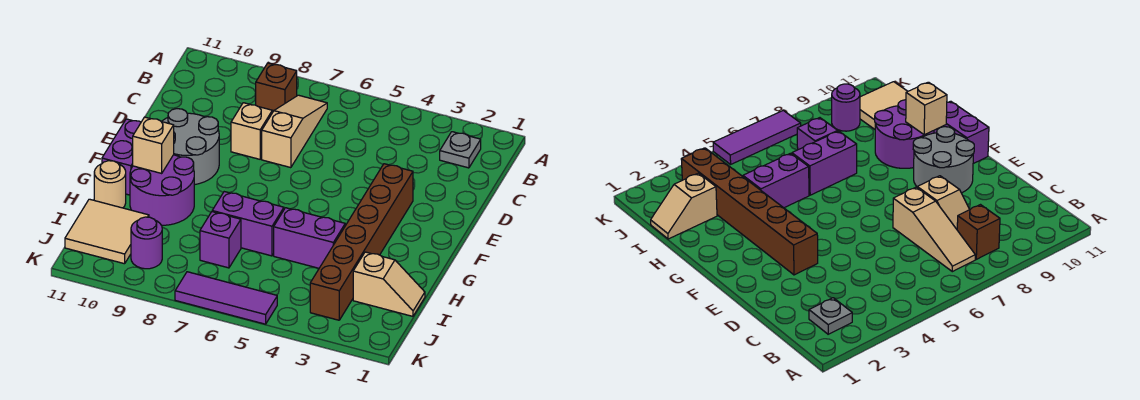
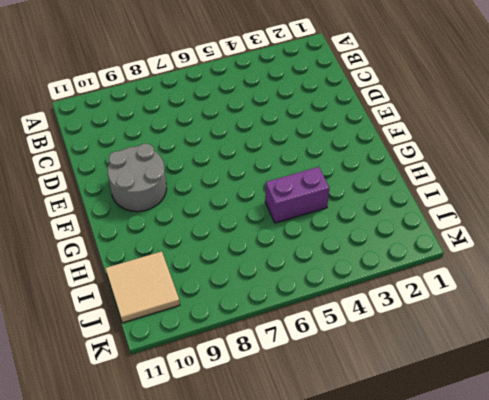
none -> grey 1x1 plate [440,132,481,168]
none -> tan 1x3 slope [262,95,327,168]
none -> brown 1x1 brick [256,63,297,111]

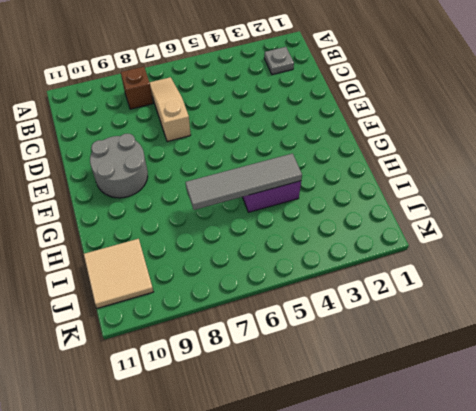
grey 1x4 tile [186,154,302,210] -> none
none -> tan 1x2 slope [231,103,273,159]
none -> brown 1x6 brick [310,164,413,320]
none -> purple 1x2 brick [102,119,141,195]

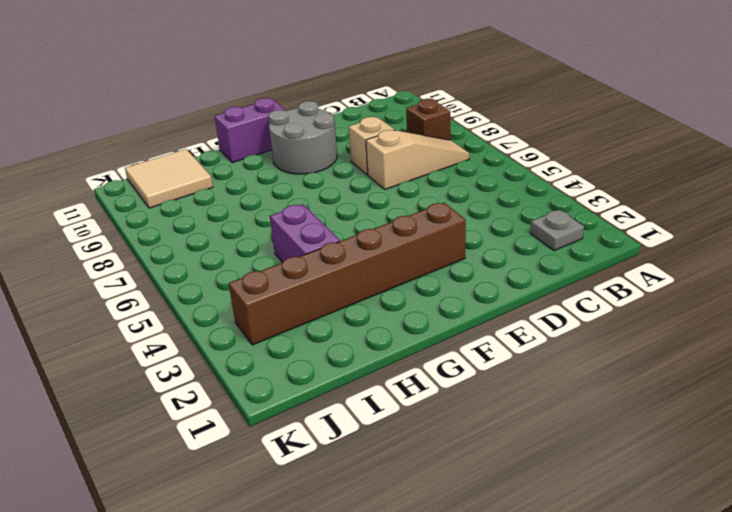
none -> purple 2x2 round brick [130,155,194,225]
none -> purple 1x2 brick [212,192,284,256]
none -> tan 1x1 round brick [94,161,126,208]

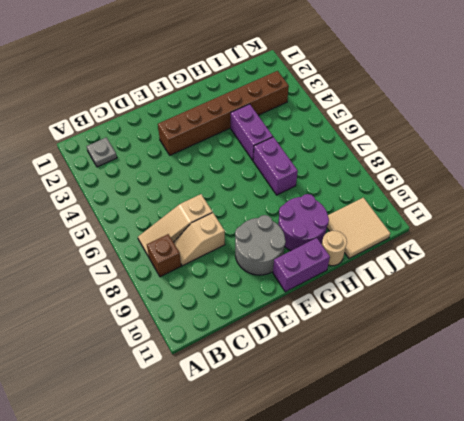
none -> tan 1x2 slope [353,252,425,316]
none -> purple 1x1 brick [200,212,241,268]
none -> purple 1x1 round brick [131,217,162,269]

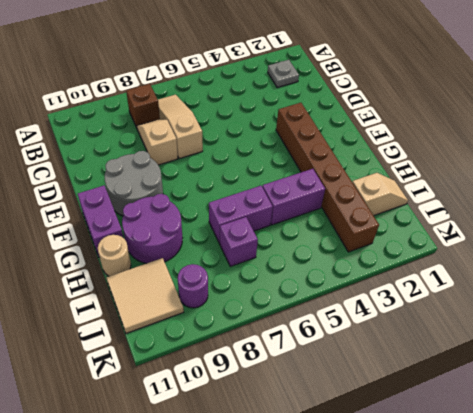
none -> purple 1x3 tile [175,272,277,324]
none -> tan 1x1 brick [133,117,174,173]

